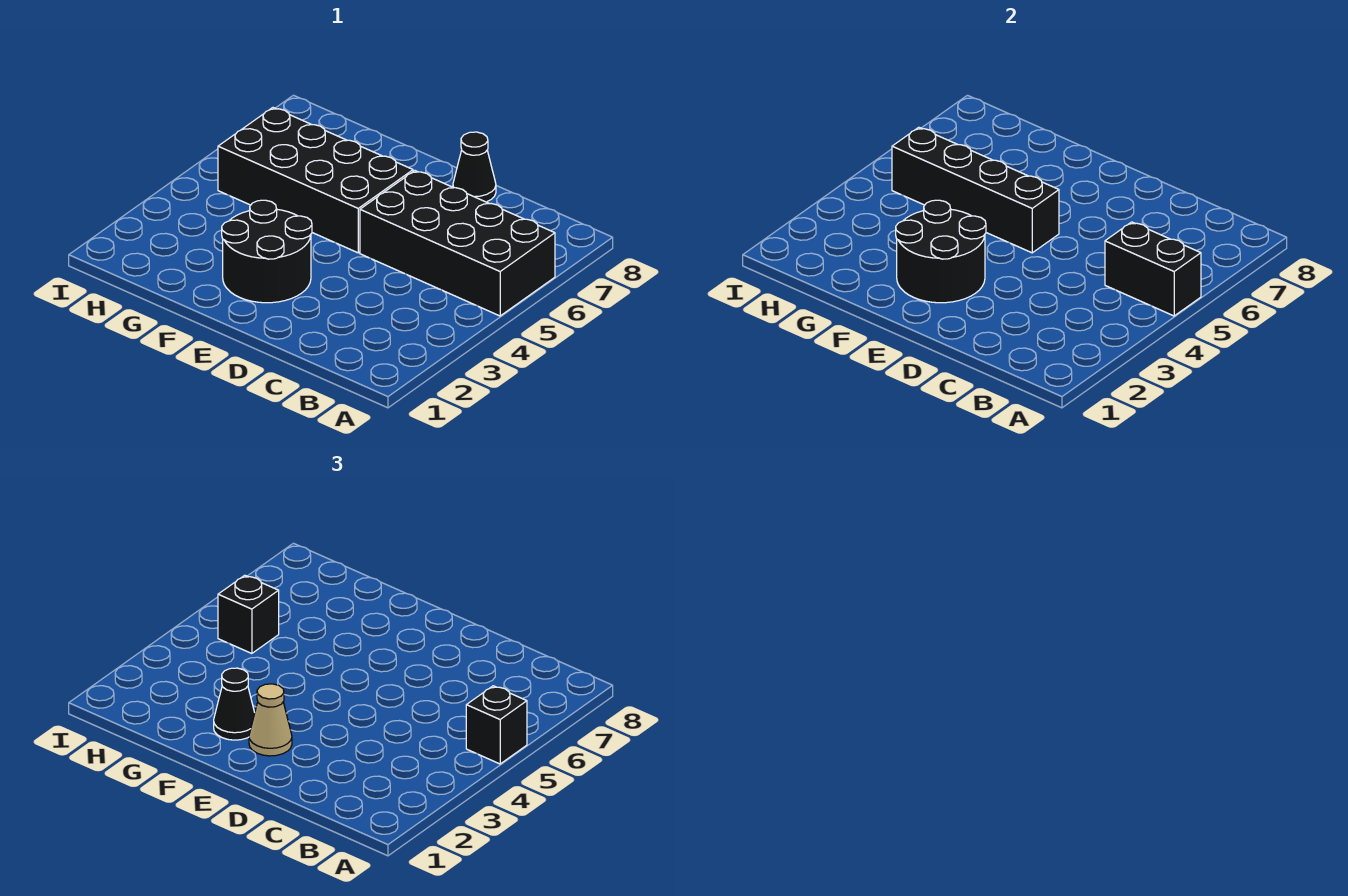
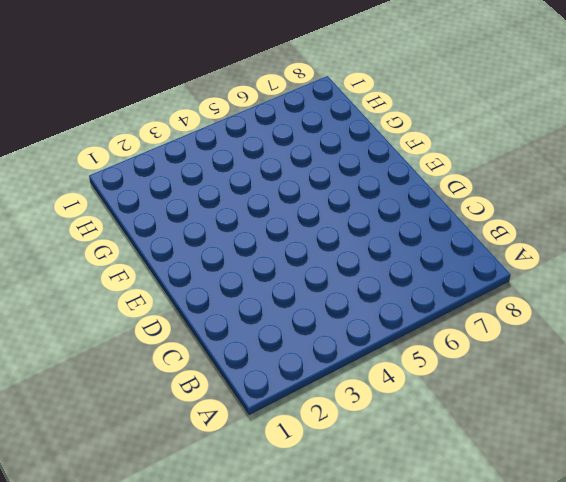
none -> black 2x4 brick [360,171,555,316]
none -> black 1x1 cone [453,132,496,202]

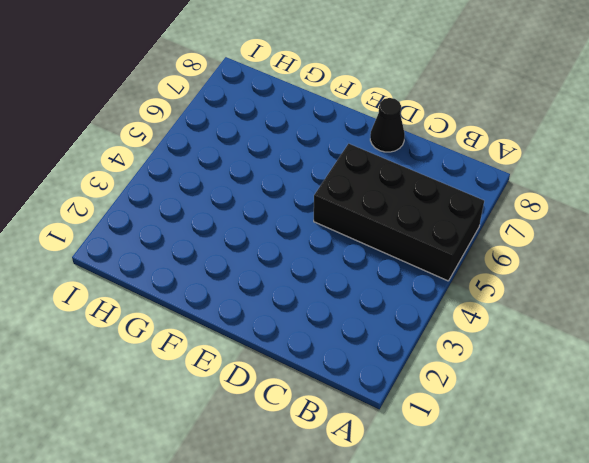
none -> black 2x2 round brick [222,200,312,303]
none -> black 2x4 brick [218,108,413,253]

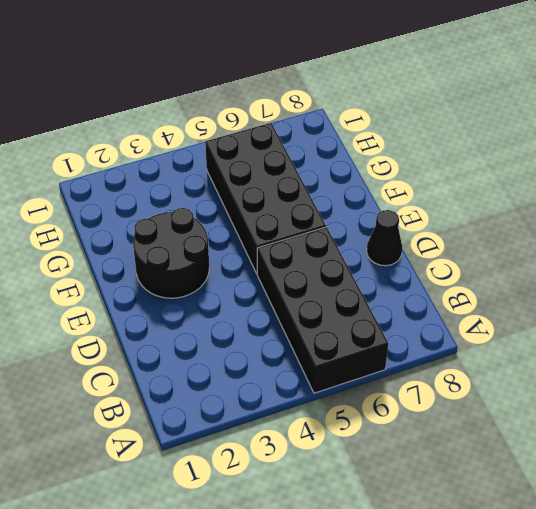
none -> black 1x2 brick [1105,222,1201,316]
none -> black 2x2 round brick [896,200,986,303]

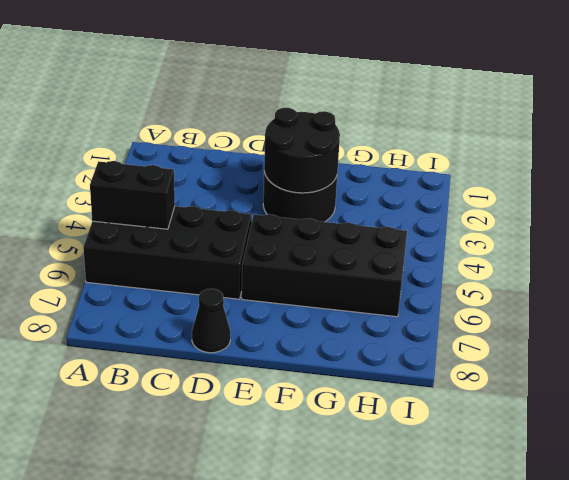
none -> black 1x4 brick [892,127,1059,253]
none -> black 1x1 brick [466,686,527,764]

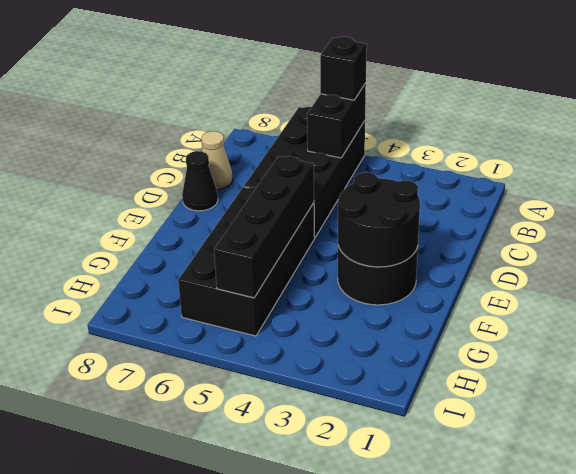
tan 1x1 cone [201,131,233,190] -> tan 1x1 cone moved to [249,684,292,756]
none -> black 1x1 cone [214,668,255,740]
none -> black 1x1 brick [218,575,279,654]

